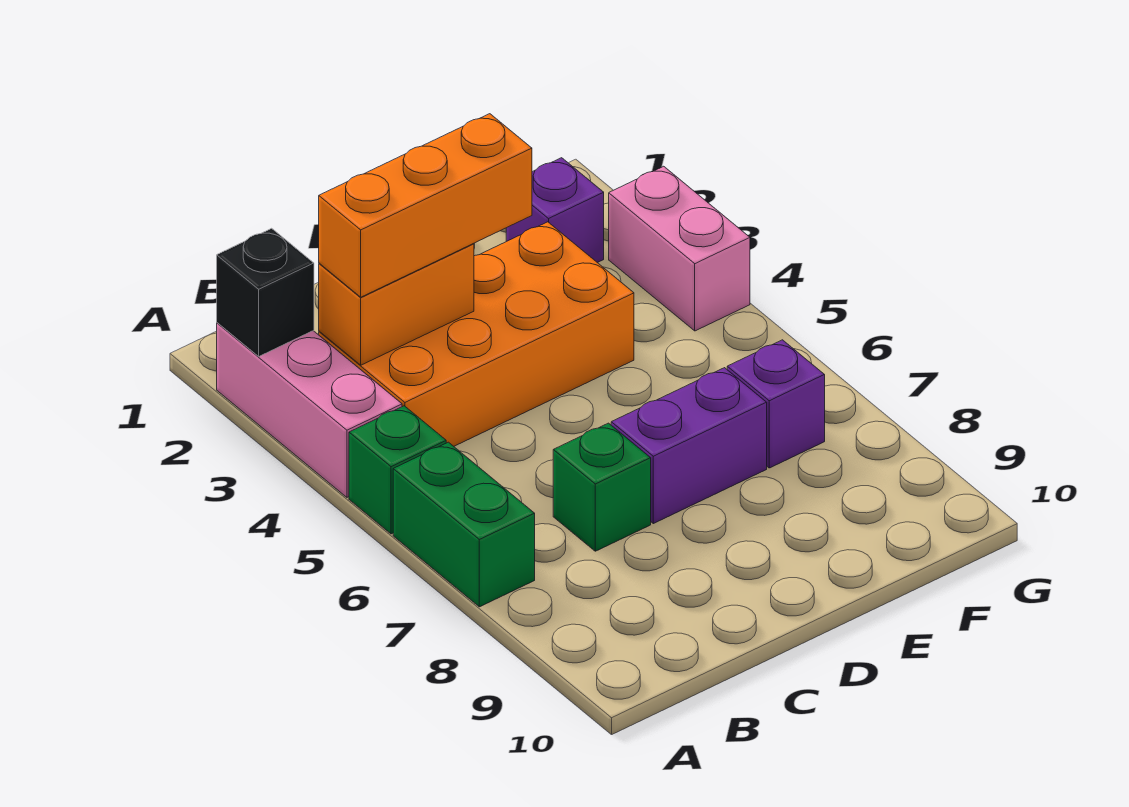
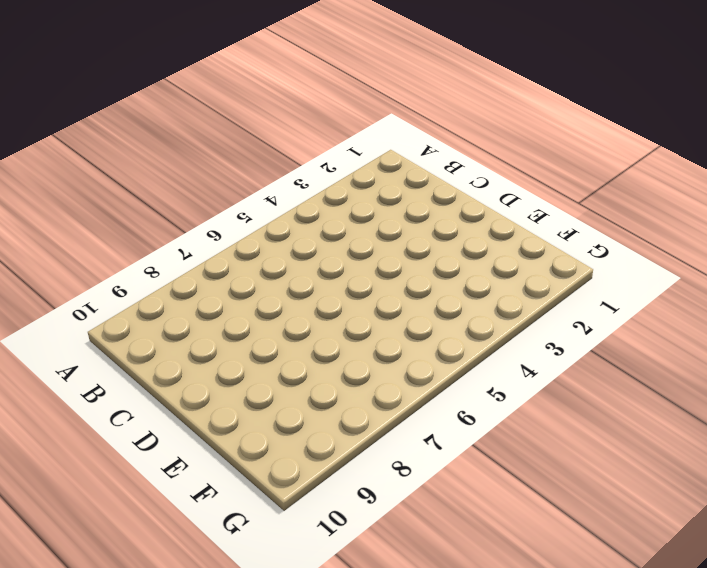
none -> pink 1x3 brick [217,323,402,497]
none -> green 1x1 brick [349,406,446,534]
none -> green 1x2 brick [393,442,535,607]

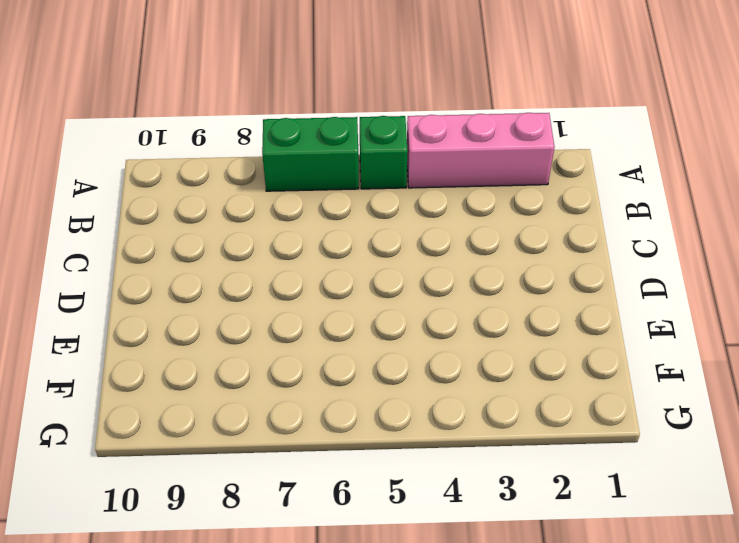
none -> orange 2x4 brick [319,222,634,446]
none -> green 1x1 brick [553,423,651,551]
none -> purple 1x2 brick [611,368,767,524]

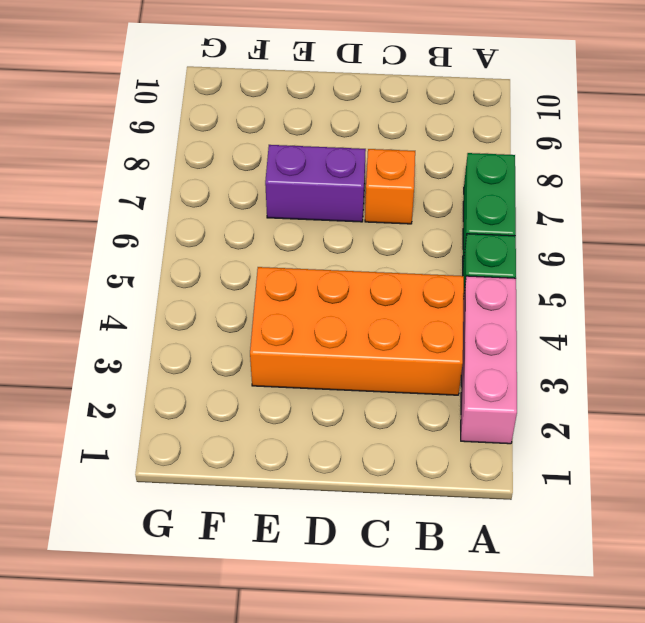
orange 1x1 brick [365,149,415,224] -> green 1x1 brick [553,423,651,551]
none -> purple 1x1 brick [506,158,604,263]
none -> purple 1x1 brick [727,340,825,468]
none -> pink 1x2 brick [609,166,750,331]

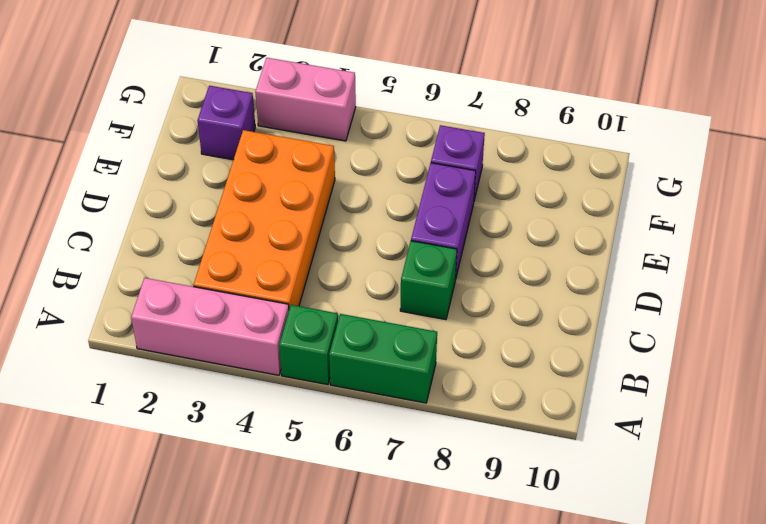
none -> black 1x1 brick [217,228,314,356]
none -> orange 1x2 brick [319,244,474,365]
none -> orange 1x3 brick [319,114,532,297]

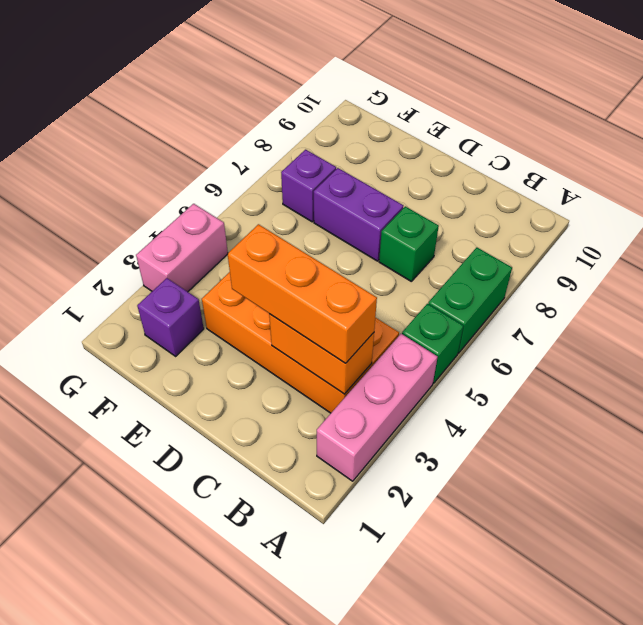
none -> black 1x1 brick [217,228,314,356]

